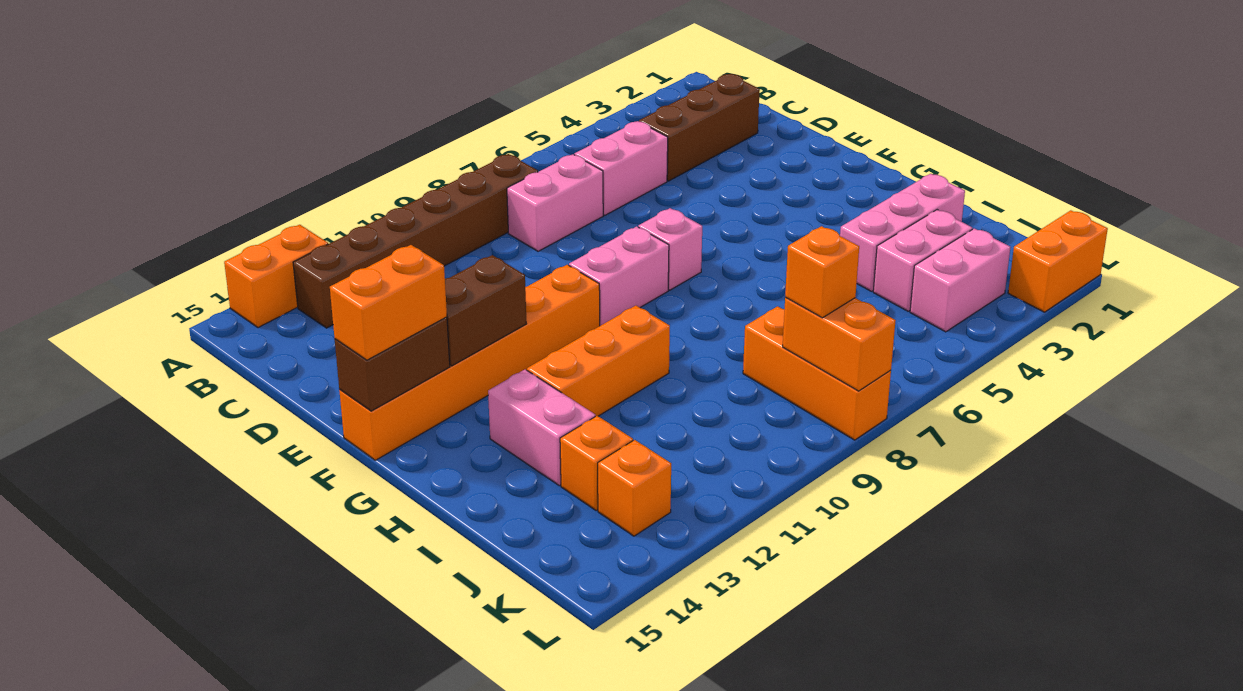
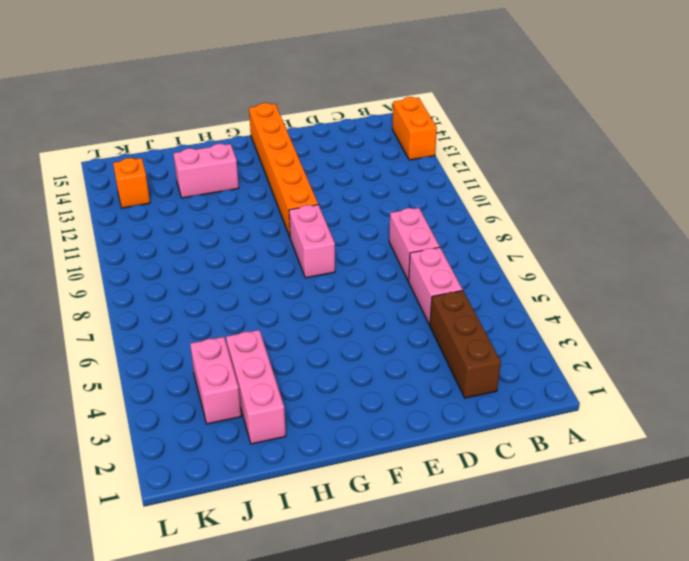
none -> brown 1x6 brick [293,154,538,328]
none -> pink 1x1 brick [638,208,702,290]
none -> orange 1x3 brick [527,306,670,416]

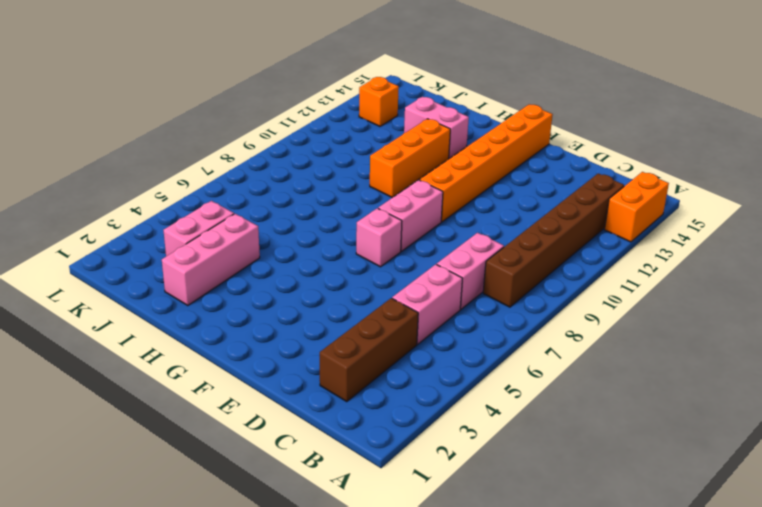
none -> orange 1x3 brick [743,306,891,440]
none -> orange 1x1 brick [560,416,633,510]
none -> pink 1x2 brick [910,228,1010,332]

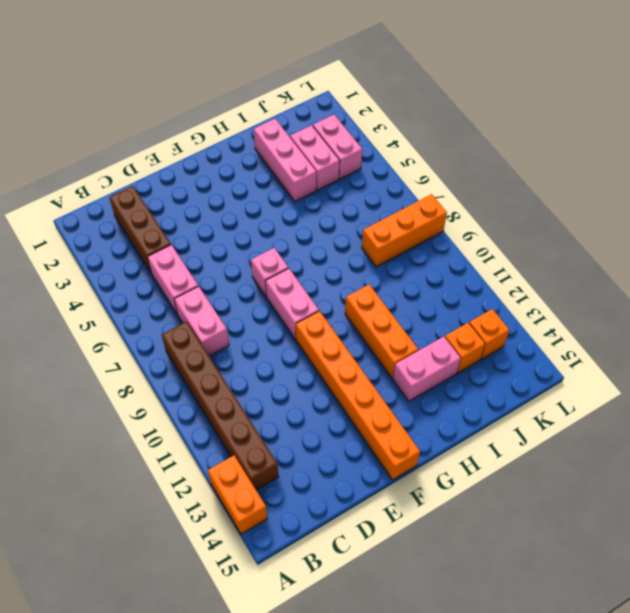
none -> orange 1x2 brick [1008,210,1108,312]
none -> brown 1x2 brick [445,255,526,366]
none -> brown 1x2 brick [335,317,450,411]

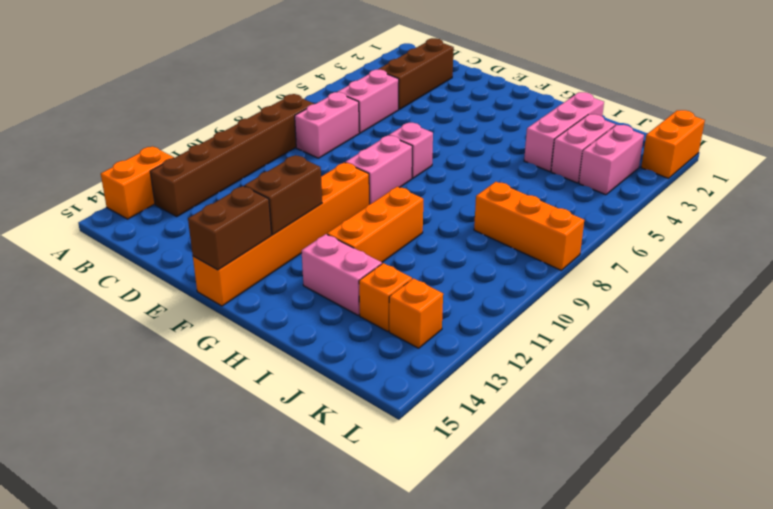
none -> orange 1x2 brick [783,297,896,391]
none -> orange 1x2 brick [330,245,447,360]
none -> orange 1x1 brick [785,226,859,318]

